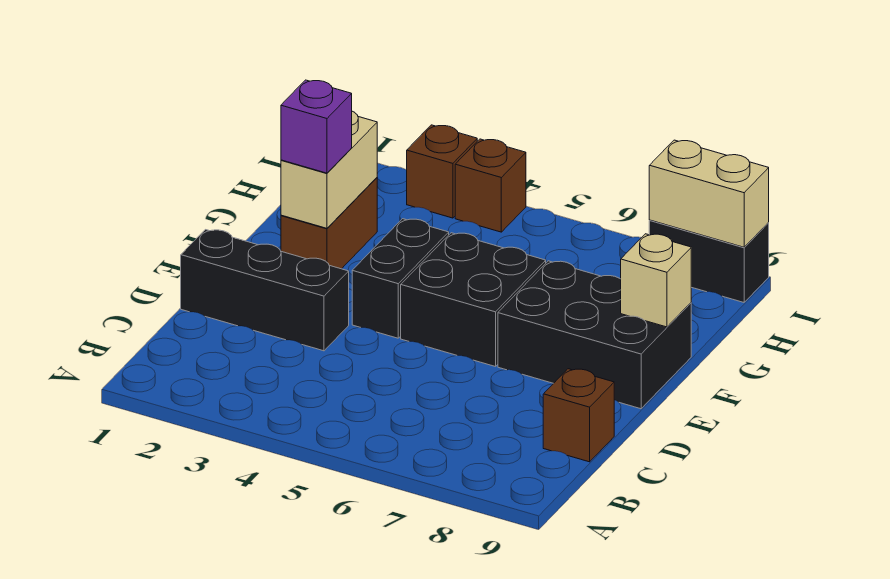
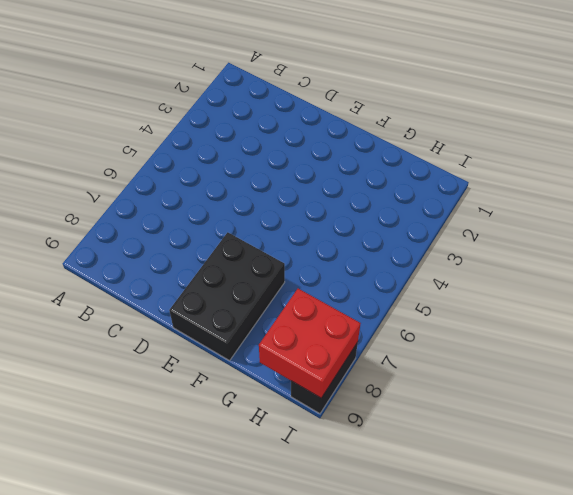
red 2x2 brick [259,289,361,398] -> tan 1x2 brick [649,140,769,247]
none -> brown 1x1 brick [543,369,614,462]
none -> black 1x3 brick [181,230,349,351]
none -> black 1x2 brick [352,219,449,338]

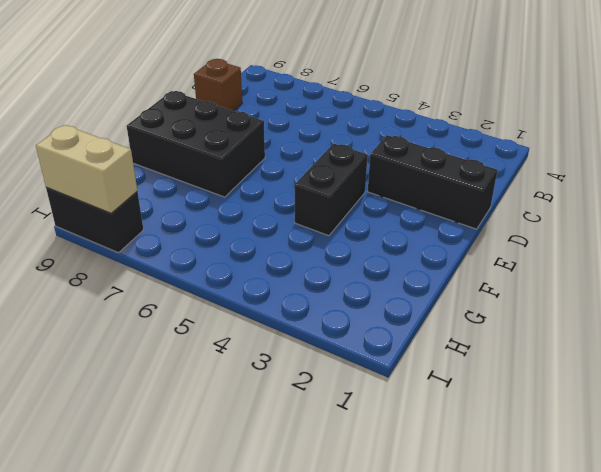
none -> black 2x2 brick [401,233,546,367]
none -> brown 1x2 brick [281,178,377,269]
none -> brown 1x1 brick [407,125,477,218]

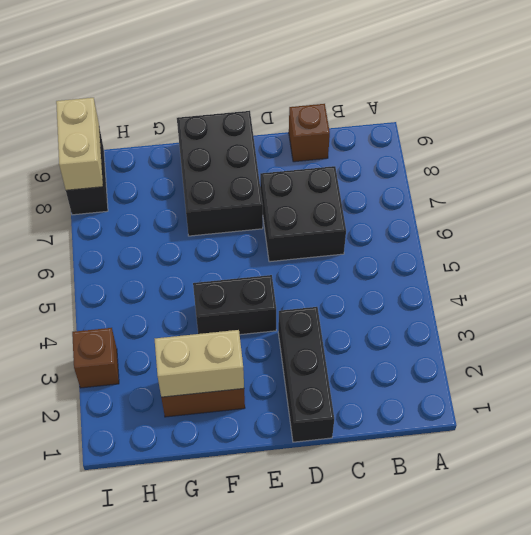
black 2x2 brick [260,166,346,262] -> black 2x2 brick moved to [401,233,546,367]
none -> brown 1x1 brick [455,139,526,232]
none -> tan 1x1 brick [621,234,691,327]
none -> purple 1x1 brick [281,80,352,173]

